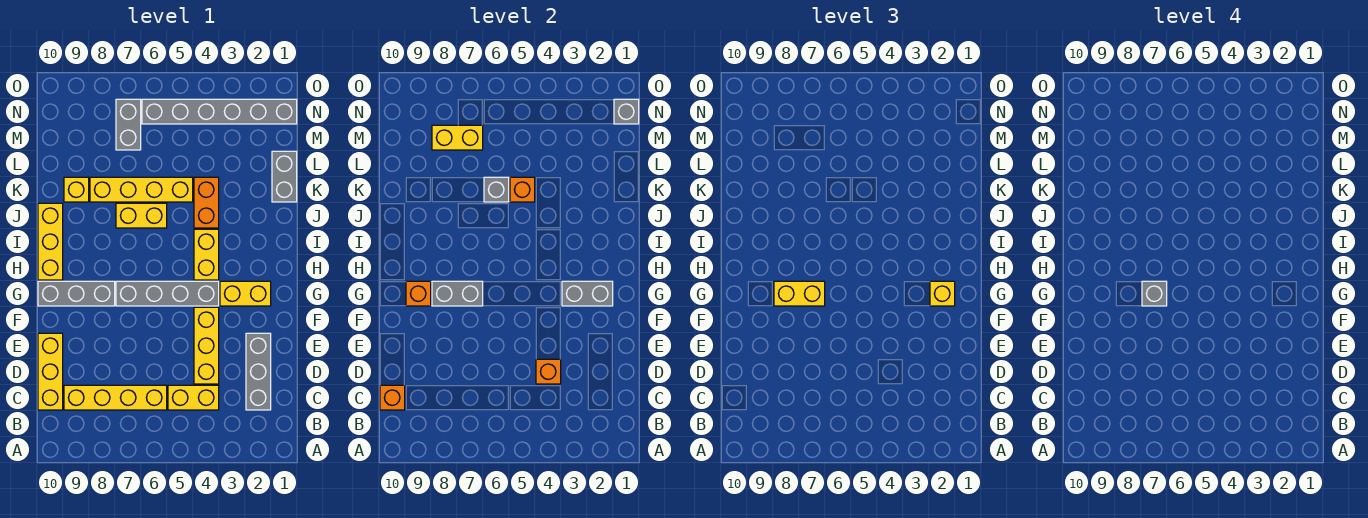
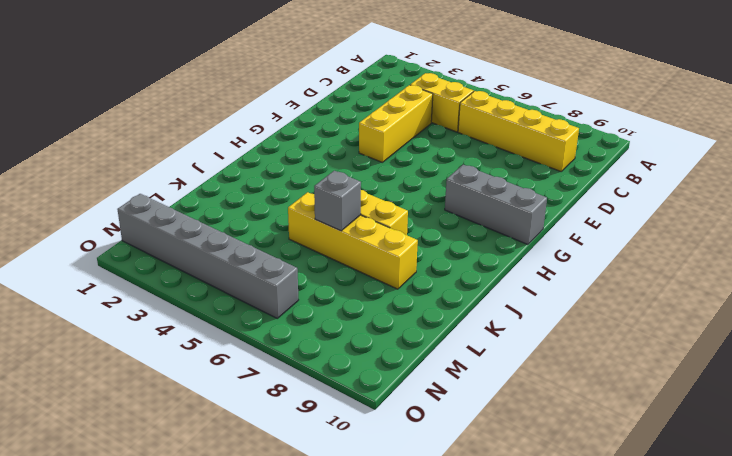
none -> grey 1x3 brick [246,333,271,410]
none -> yellow 1x3 brick [38,333,63,410]
none -> yellow 1x2 brick [220,281,271,306]

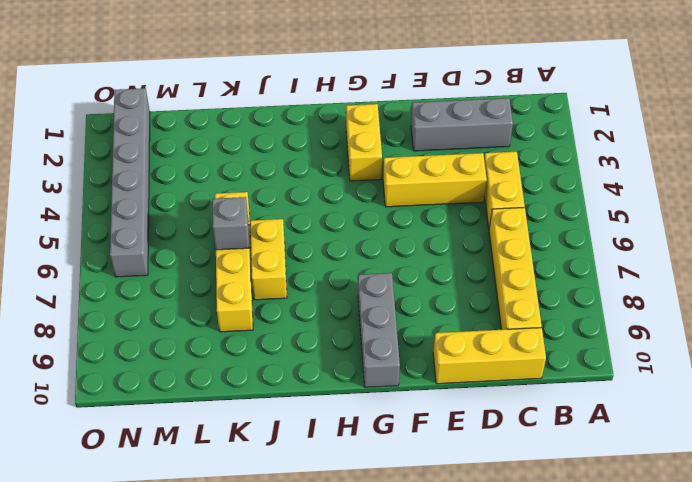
none -> grey 1x4 brick [116,281,219,306]
none -> yellow 1x2 brick [194,229,219,280]
none -> yellow 1x3 brick [38,203,63,280]

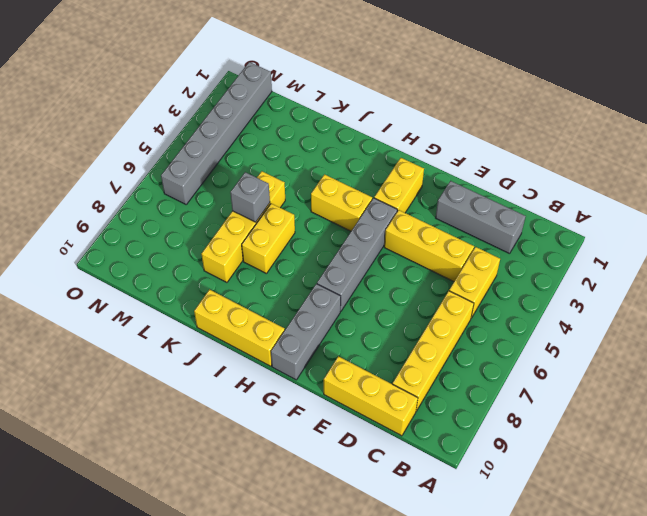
none -> orange 1x2 brick [194,177,219,228]
none -> grey 1x2 brick [272,151,297,202]
none -> yellow 1x1 brick [64,177,89,202]

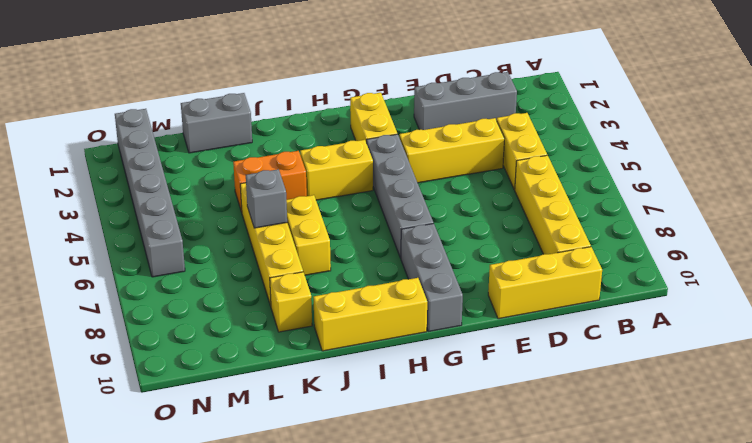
none -> grey 1x2 brick [116,99,141,150]
none -> orange 1x1 brick [380,385,405,410]
none -> orange 1x1 brick [536,359,561,384]

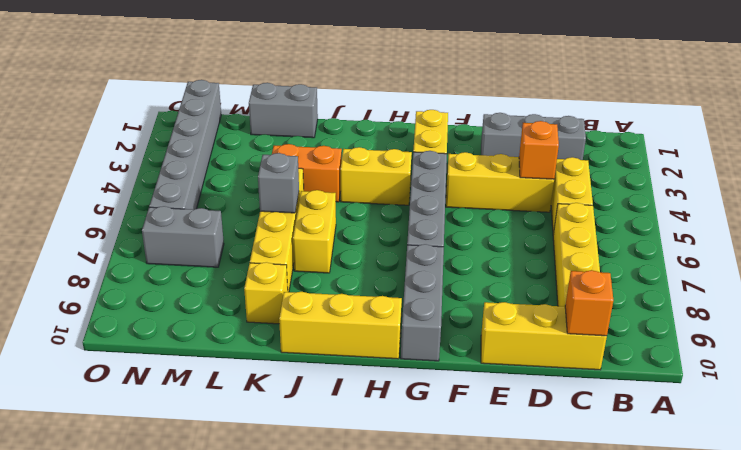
none -> grey 1x2 brick [562,281,613,306]
none -> grey 1x2 brick [432,281,483,306]
none -> orange 1x1 brick [406,281,431,306]

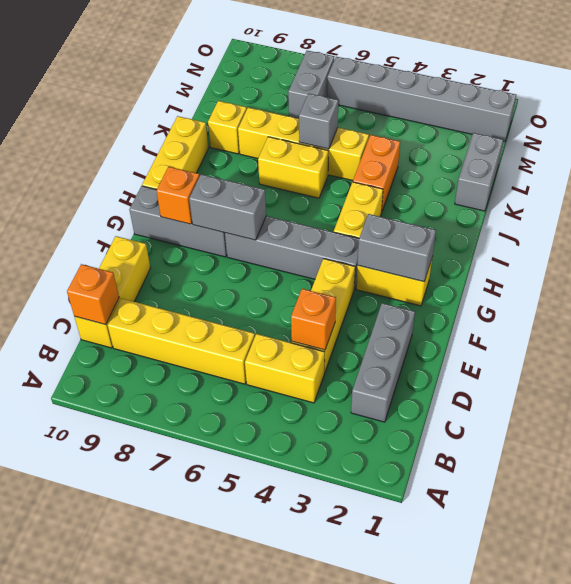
none -> orange 1x1 brick [510,177,535,202]
none -> yellow 1x2 brick [432,125,483,150]
none -> grey 1x1 brick [614,99,639,124]

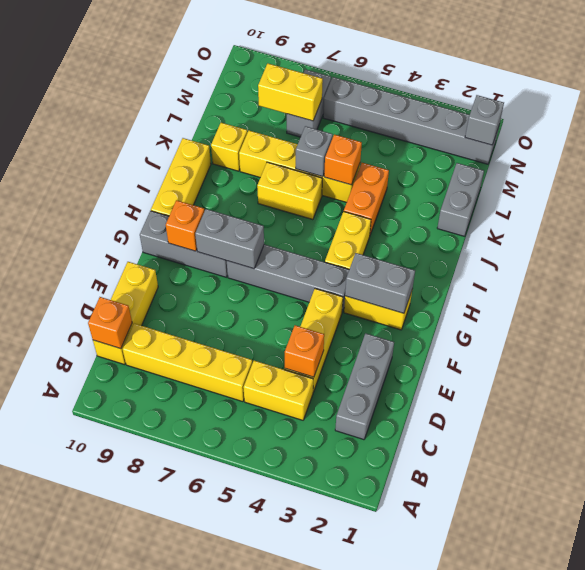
none -> yellow 1x1 brick [930,281,955,306]
none -> yellow 1x2 brick [774,281,825,306]
none -> grey 1x1 brick [1142,281,1167,306]

